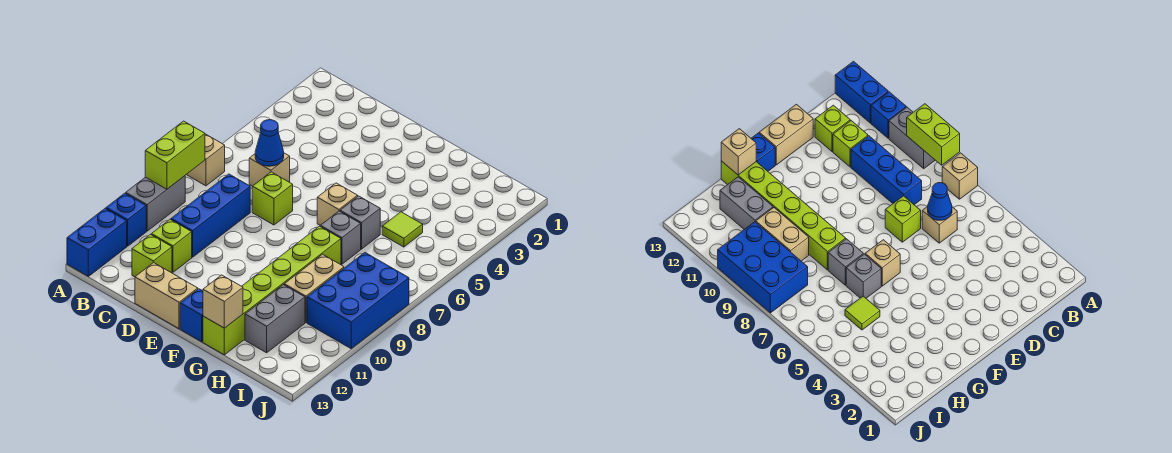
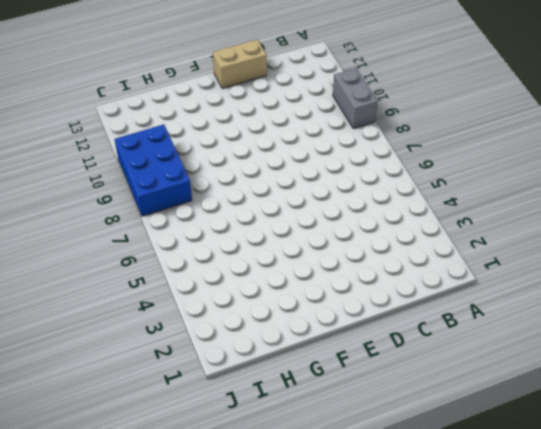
none -> tan 1x1 brick [186,134,225,186]
none -> blue 1x1 brick [106,193,146,246]
none -> blue 1x2 brick [67,208,127,276]

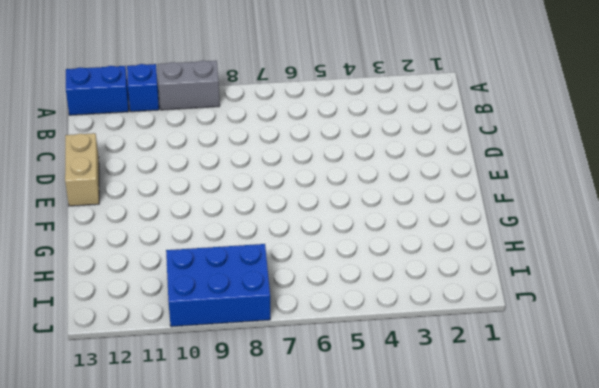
none -> tan 1x1 brick [186,134,225,186]
none -> tan 1x1 brick [249,153,290,186]
none -> blue 1x3 brick [171,174,250,257]

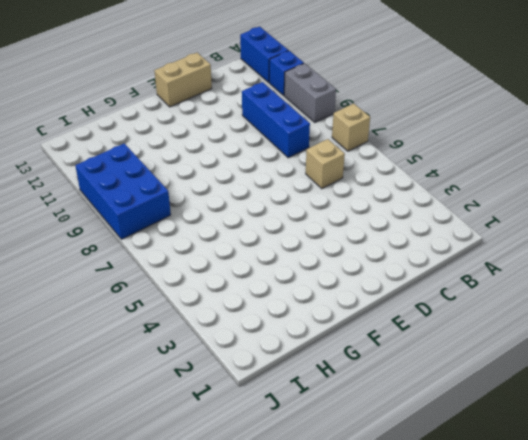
none -> lime 1x1 brick [151,219,192,272]
none -> lime 1x1 brick [132,235,172,277]
none -> lime 1x1 brick [252,172,293,225]

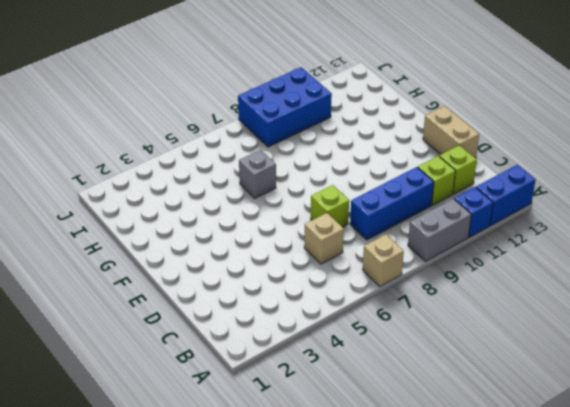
none -> tan 1x1 brick [317,183,358,225]
none -> blue 1x1 brick [180,289,203,342]
none -> grey 1x1 brick [320,211,361,264]

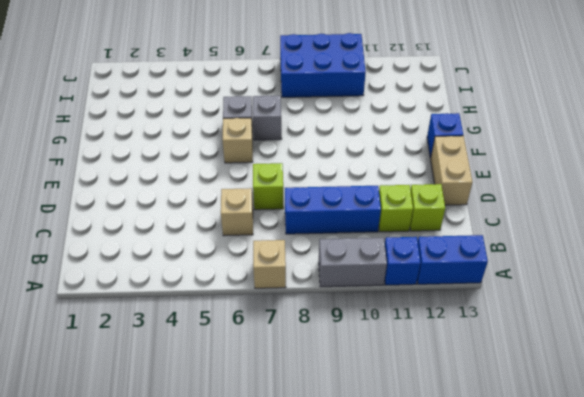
none -> lime 1x6 brick [203,226,341,355]
none -> lime 1x1 tile [382,212,423,247]
none -> tan 1x2 brick [284,254,344,323]

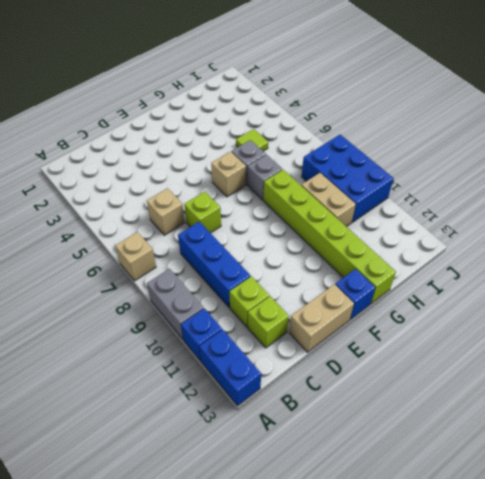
none -> grey 1x2 brick [245,285,305,353]
none -> lime 1x2 brick [145,121,205,189]
none -> blue 1x1 cone [255,120,284,166]

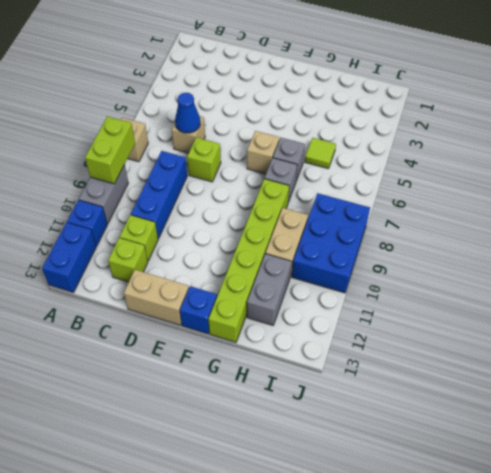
none -> tan 1x1 brick [203,275,243,328]

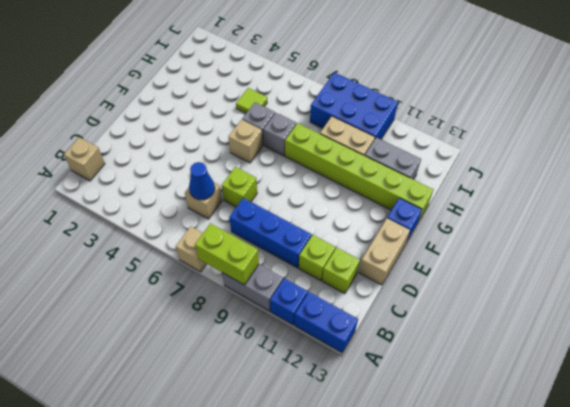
tan 1x1 brick [64,137,105,181] -> tan 1x1 brick moved to [203,275,243,328]

